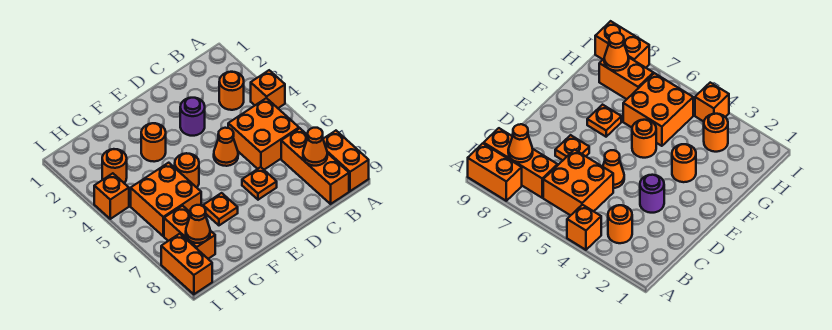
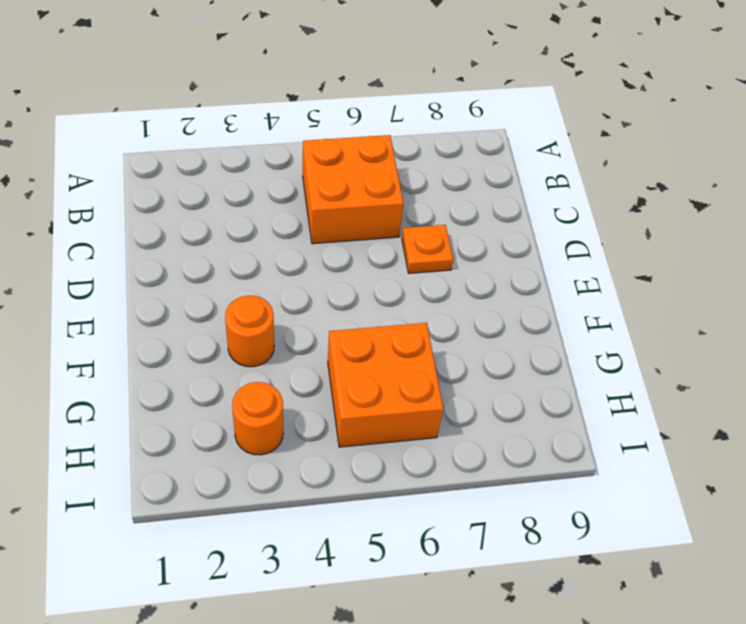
none -> orange 1x1 brick [251,70,285,108]
none -> orange 1x2 brick [323,131,369,191]
none -> orange 1x1 round brick [219,72,244,110]

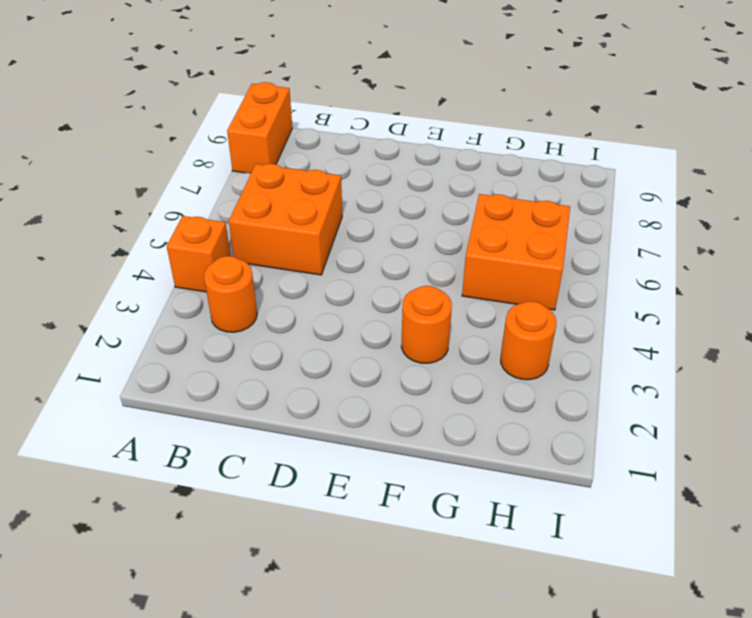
none -> orange 1x3 brick [281,128,349,204]
none -> purple 1x1 round brick [180,98,205,136]
none -> orange 1x1 cone [214,128,238,166]

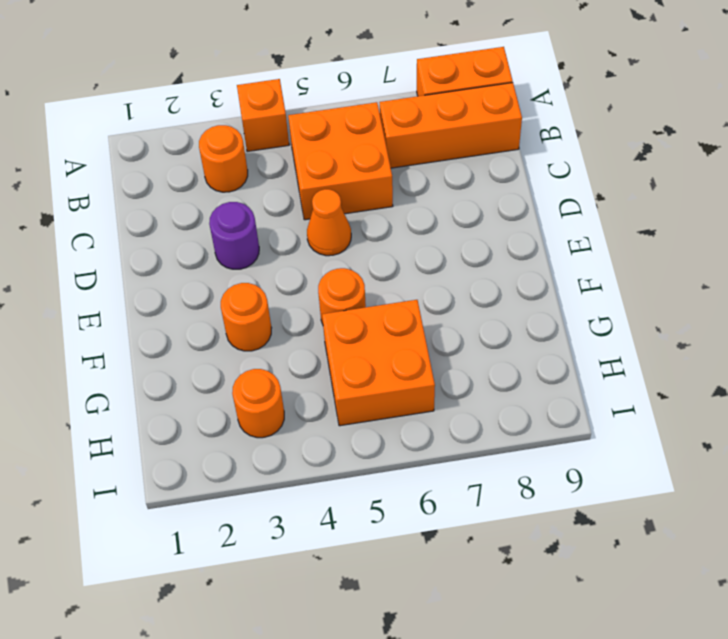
none -> orange 1x1 plate [242,167,277,200]
none -> orange 1x1 plate [203,193,238,225]
none -> orange 1x2 brick [164,206,215,259]

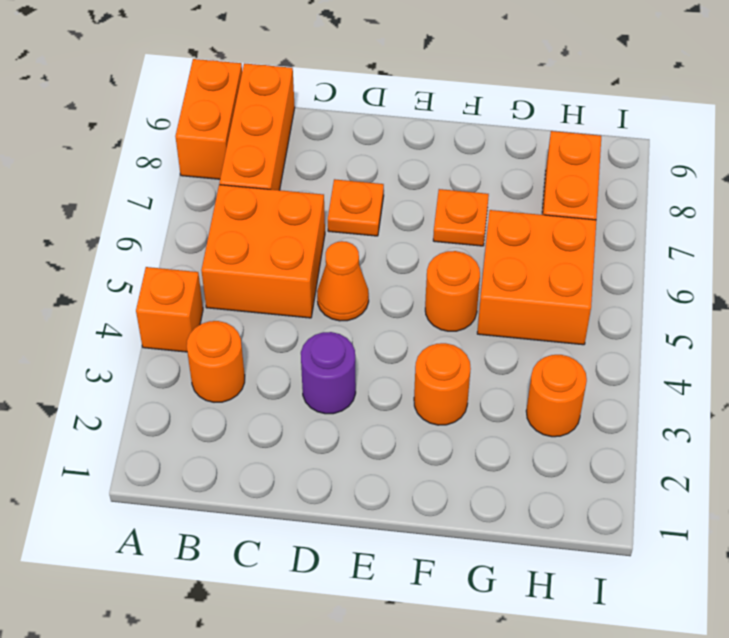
none -> orange 1x1 brick [94,173,129,219]
none -> orange 1x2 brick [161,234,212,294]
none -> orange 1x1 cone [303,128,327,166]

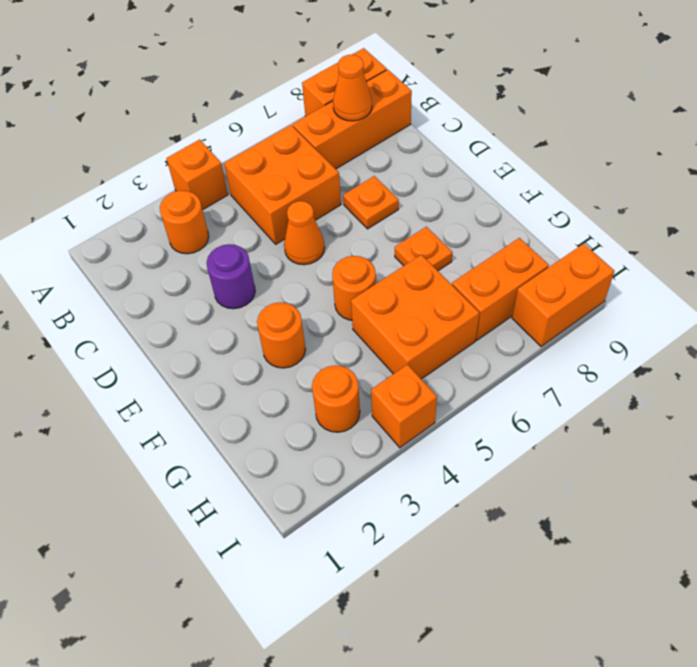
none -> orange 1x1 cone [186,205,210,243]

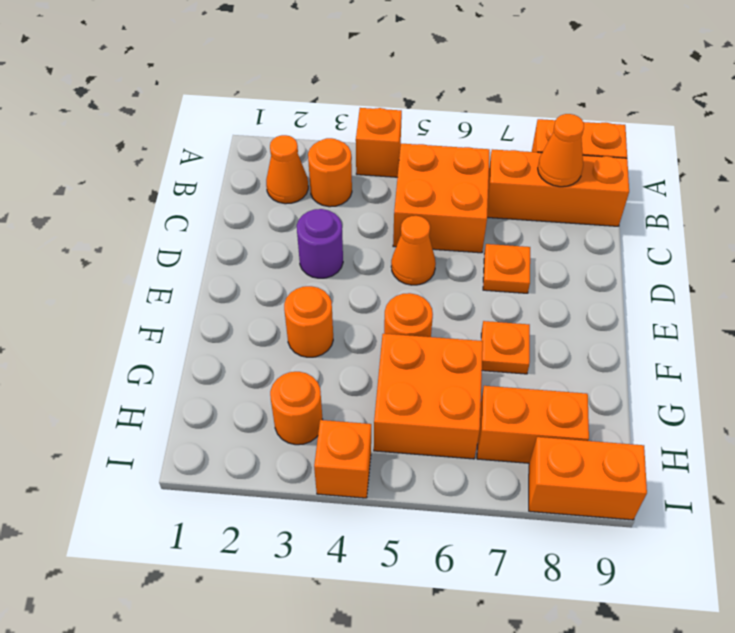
orange 1x1 cone [266,135,308,204] -> orange 1x1 cone moved to [186,205,210,243]

